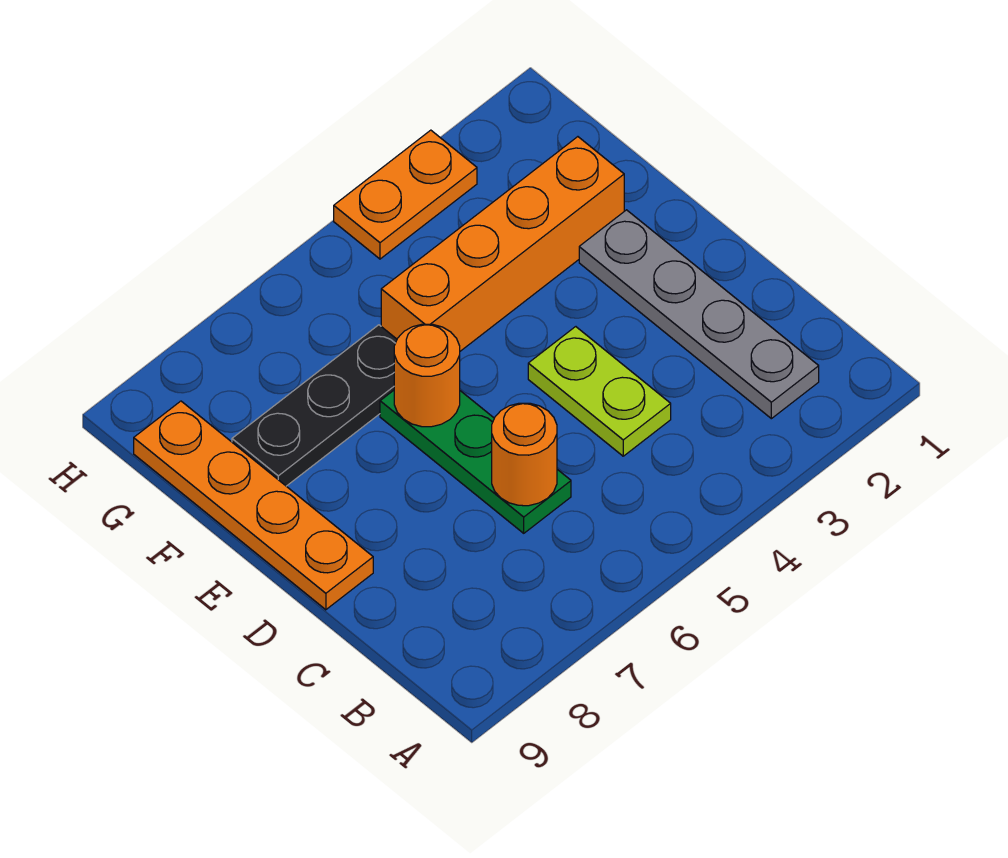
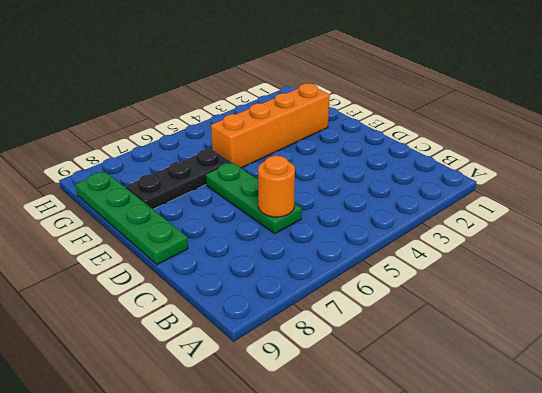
green 1x4 plate [75,172,188,265] -> orange 1x4 plate [134,401,373,610]
none -> grey 1x4 plate [579,210,819,419]
none -> lime 1x2 plate [528,327,671,456]

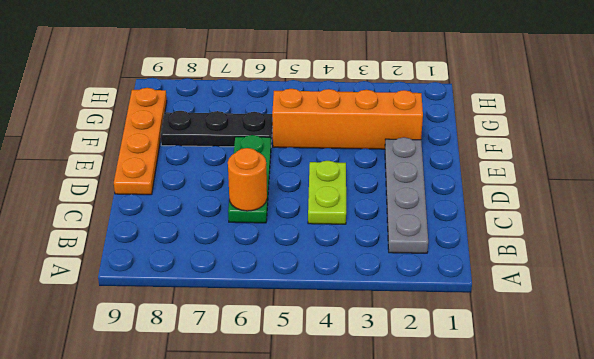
none -> orange 1x2 plate [334,130,477,259]
none -> orange 1x1 round brick [394,324,460,427]

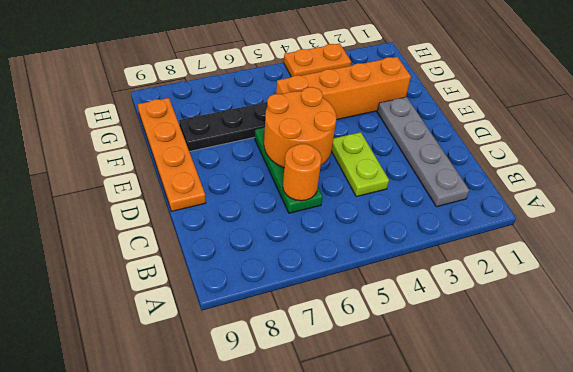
orange 2x2 round brick [264,87,336,168] -> orange 1x1 round brick [394,324,460,427]

